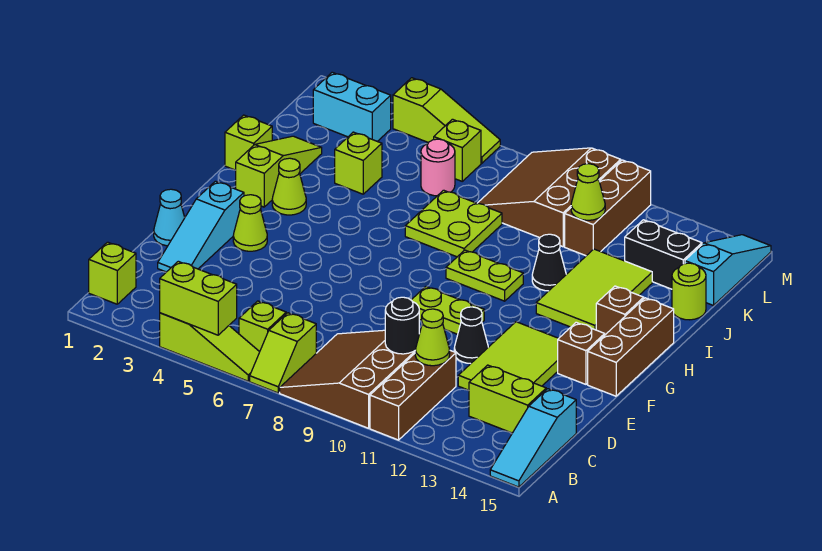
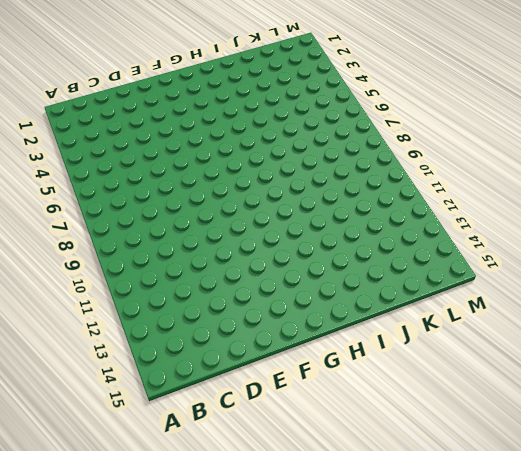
none -> lime 1x3 slope [160,313,259,381]
none -> lime 1x2 slope [250,313,316,393]
none -> brown 3x3 slope [280,330,415,428]
none -> brown 1x3 brick [370,351,456,440]

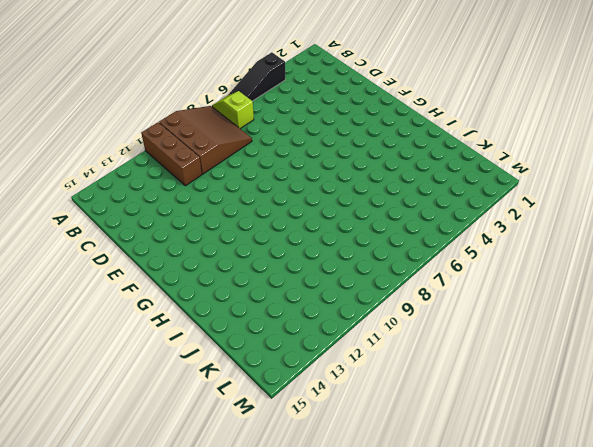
black 1x3 slope [228,52,285,101] -> lime 1x3 slope [160,313,259,381]
none -> cyan 1x3 slope [490,389,576,487]
none -> lime 1x1 brick [89,242,136,304]
none -> lime 1x1 brick [239,301,286,352]
none -> lime 1x2 brick [469,365,546,433]

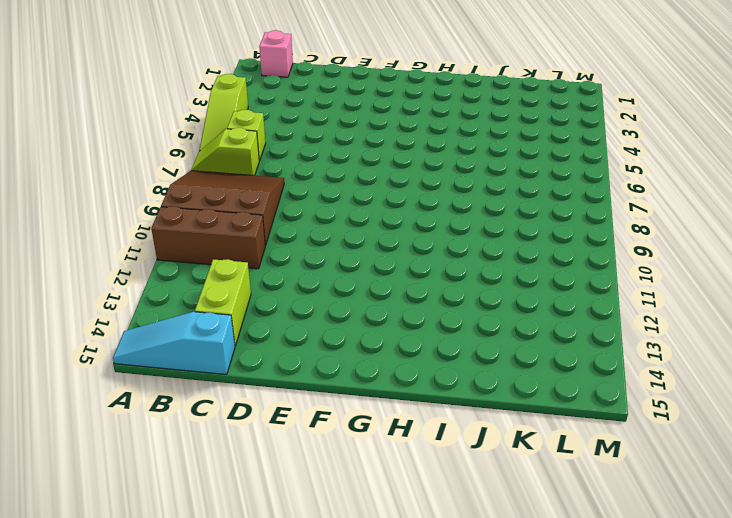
pink 1x1 brick [259,30,293,77] -> lime 1x1 brick [89,242,136,304]
none -> cyan 1x3 slope [158,181,244,272]
none -> lime 2x3 tile [458,322,559,390]
none -> cyan 1x1 cone [154,189,185,246]
none -> black 1x1 cone [454,307,488,364]

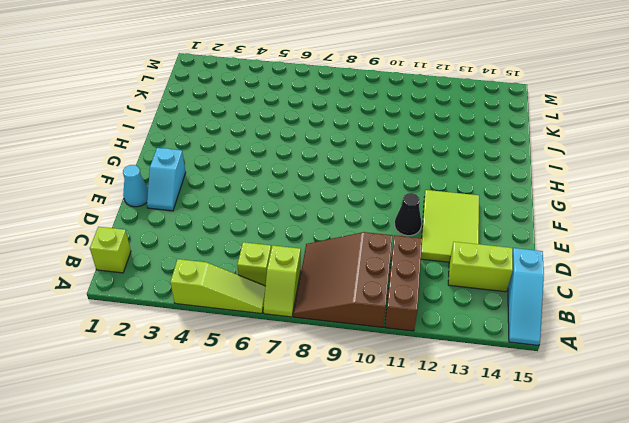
cyan 1x2 slope [147,148,186,211] -> cyan 1x3 slope [158,181,244,272]
none -> lime 1x1 cone [233,195,267,251]
none -> lime 1x2 plate [412,287,484,334]
none -> brown 1x1 brick [558,322,605,384]
none -> brown 1x3 brick [588,298,674,396]

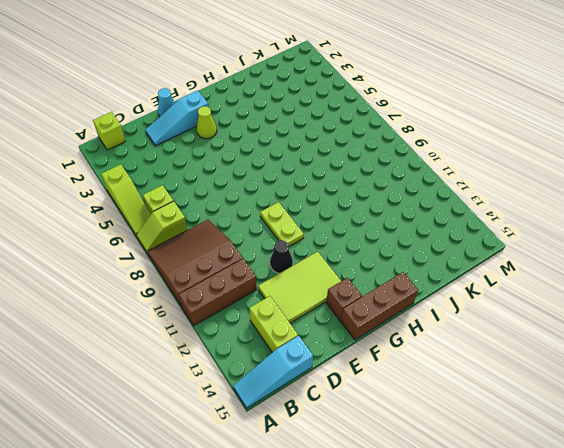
none -> lime 1x3 slope [236,136,322,207]
none -> lime 1x1 cone [272,158,306,215]
none -> lime 1x2 plate [446,250,523,301]
none -> lime 2x3 tile [536,249,652,330]

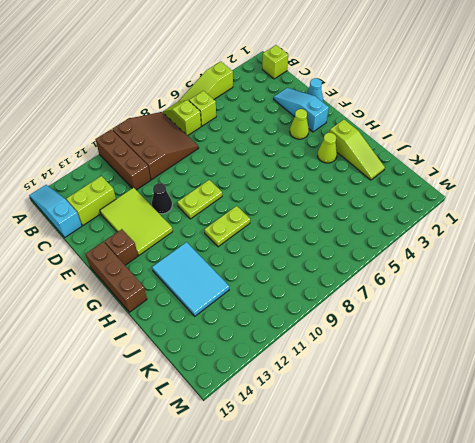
cyan 2x3 tile [152,242,229,316] -> lime 2x3 tile [536,249,652,330]
none -> brown 1x1 brick [596,286,644,335]
none -> lime 1x1 brick [225,115,272,170]
none -> lime 2x2 plate [405,190,502,257]
none -> black 1x1 cone [532,234,566,291]

